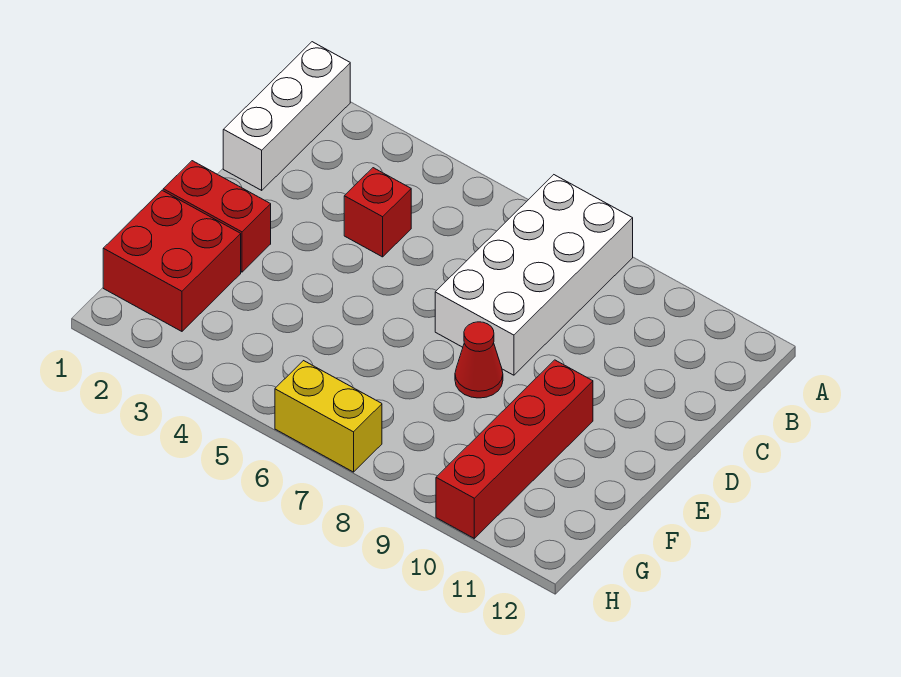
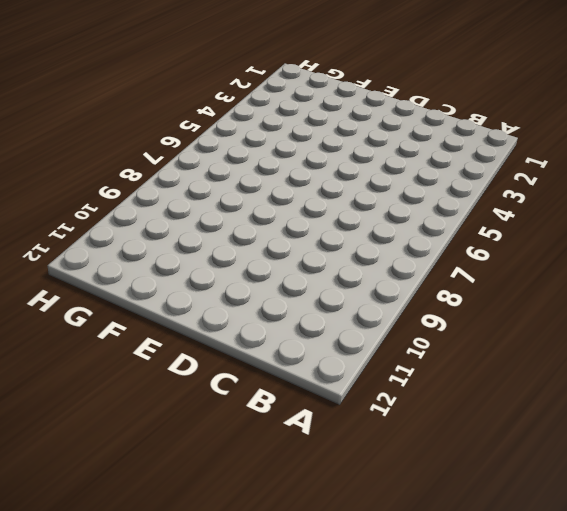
none -> white 1x3 brick [223,42,350,190]
none -> white 2x4 brick [435,175,633,375]

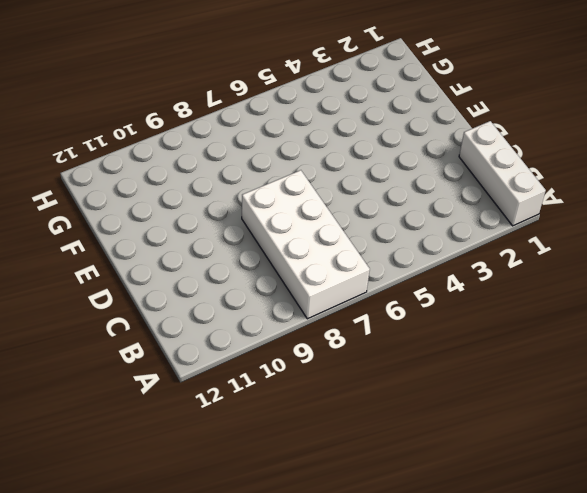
none -> red 1x1 brick [344,168,411,257]
none -> red 1x2 brick [163,161,271,272]

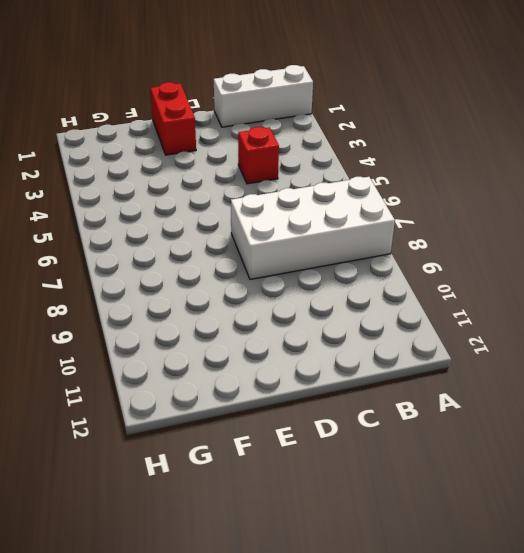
none -> red 1x1 cone [455,322,503,398]
none -> red 1x4 brick [436,360,593,538]

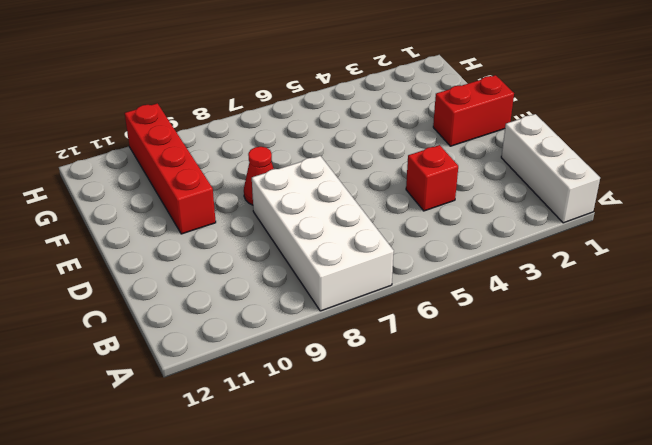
none -> red 2x2 brick [103,190,241,331]
none -> yellow 1x2 brick [275,361,382,472]

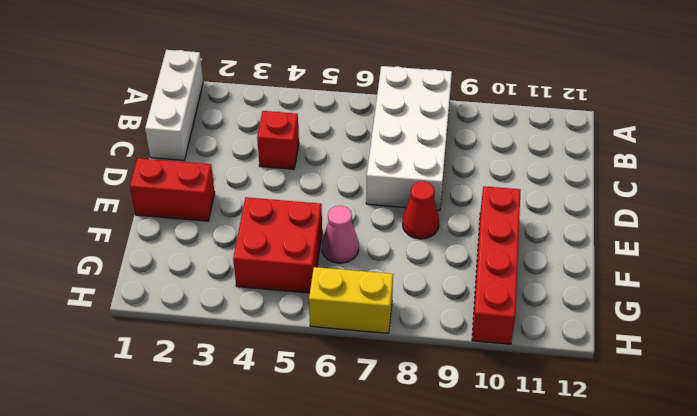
red 2x2 brick [233,197,322,293] -> red 2x2 brick moved to [103,190,241,331]
pink 1x1 cone [322,205,359,263] -> none

